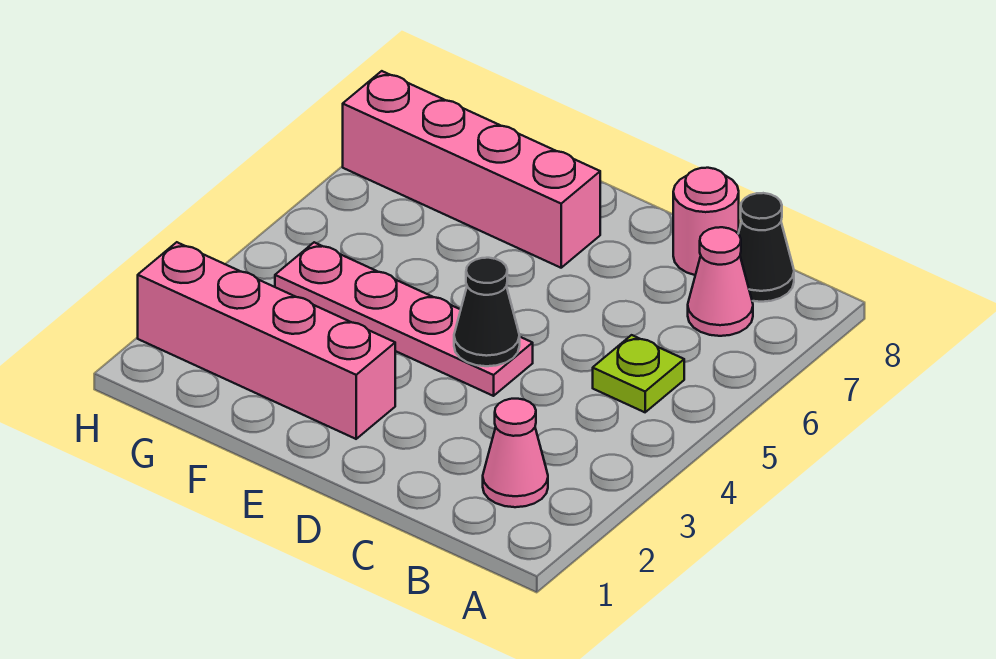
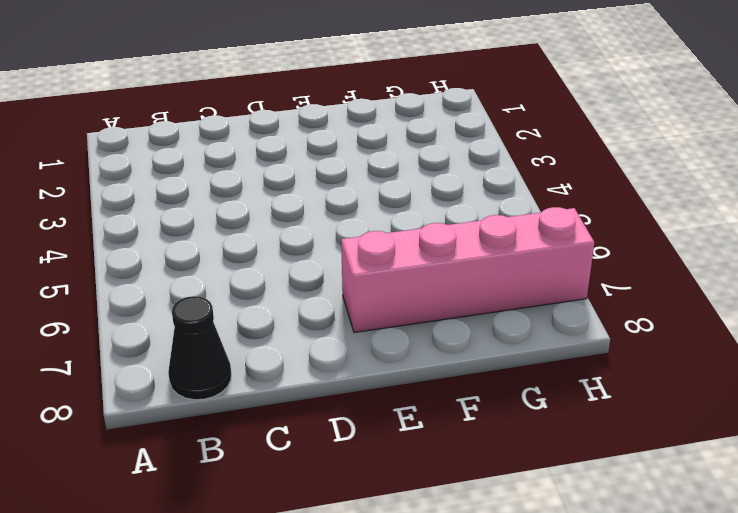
none -> pink 1x1 cone [483,399,548,507]
none -> lime 1x1 plate [593,335,684,412]

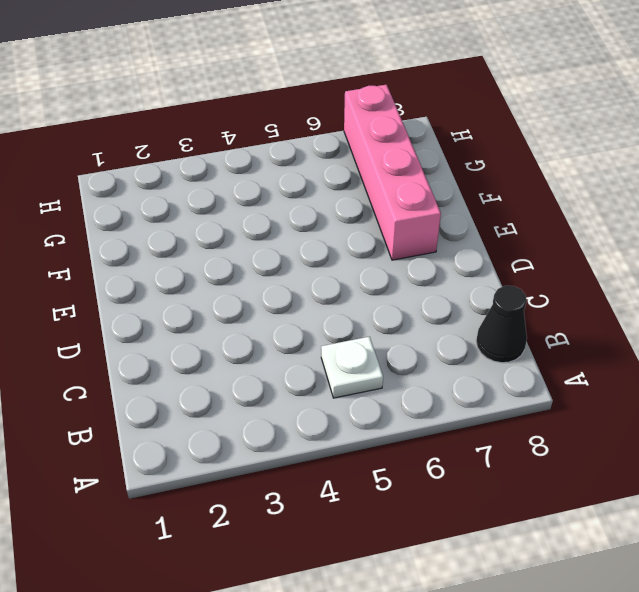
white 1x1 plate [321,337,383,398] -> lime 1x1 plate [593,335,684,412]
none -> pink 1x1 cone [483,399,548,507]
none -> pink 1x1 cone [688,227,753,336]

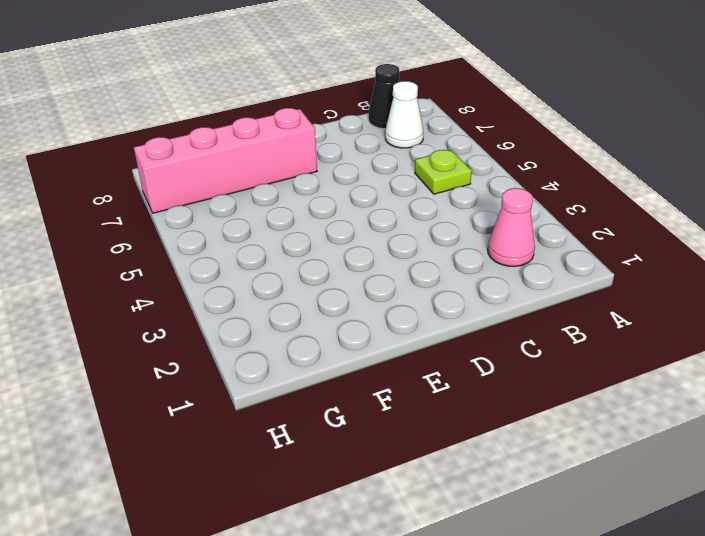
white 1x1 cone [385,81,423,148] -> pink 1x1 cone [688,227,753,336]
none -> pink 1x1 round brick [673,168,739,275]
none -> pink 1x4 plate [275,242,533,396]

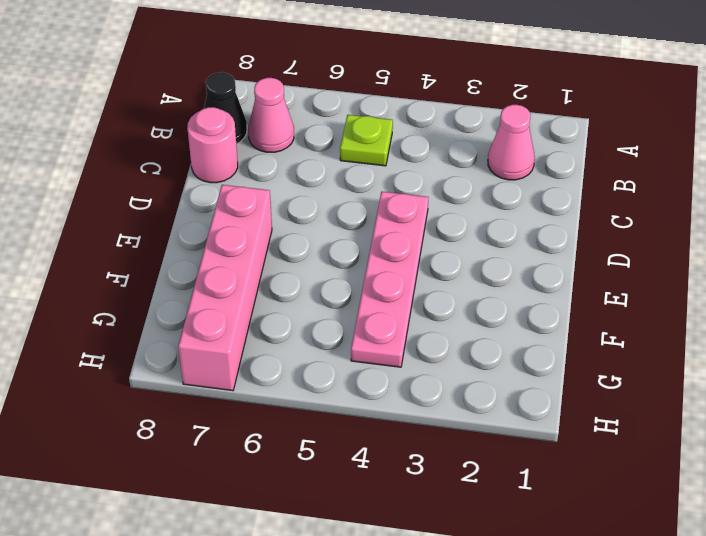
none -> pink 1x4 brick [138,242,395,439]
none -> black 1x1 cone [454,258,520,366]

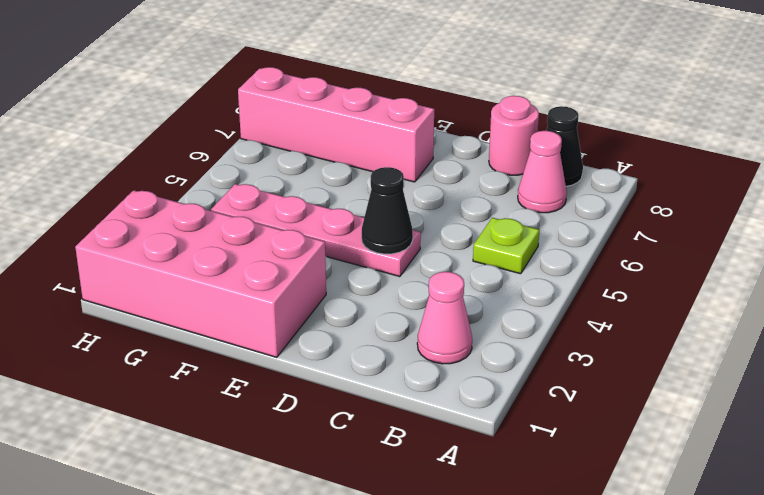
pink 2x4 brick [75,190,326,357] -> pink 1x4 brick [138,242,395,439]

